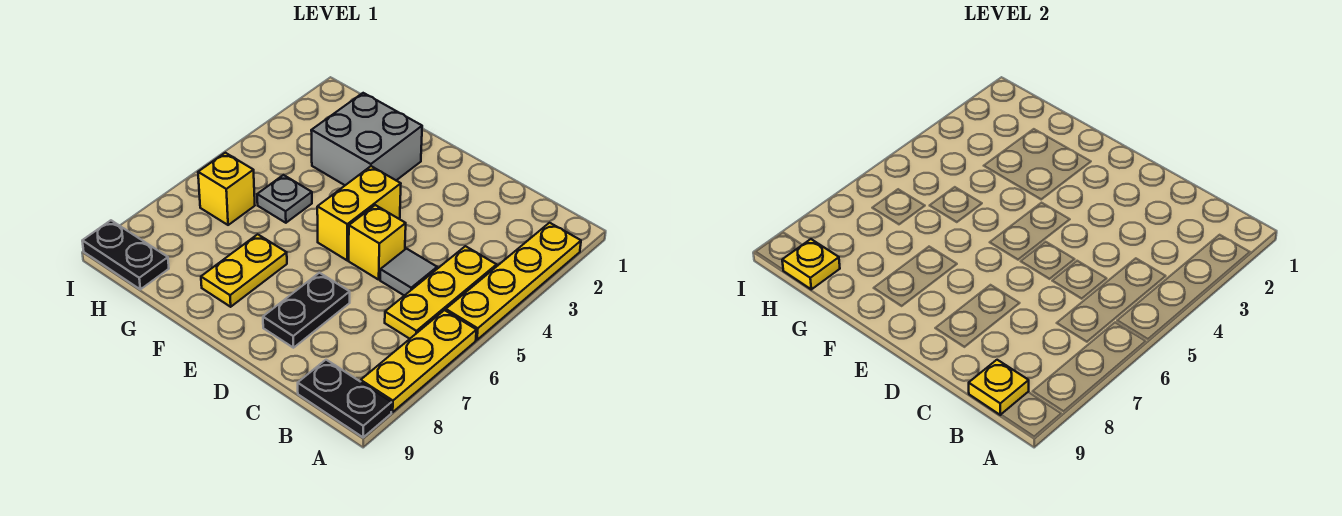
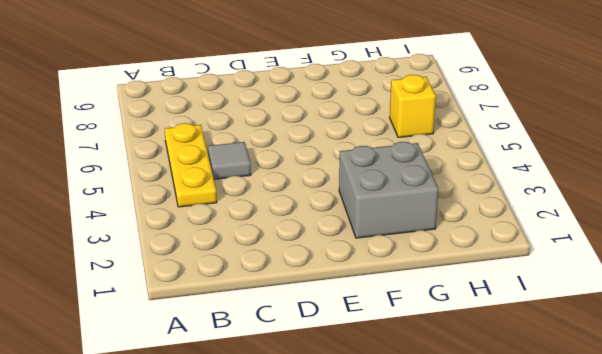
none -> yellow 1x4 plate [446,223,581,340]
none -> yellow 1x3 plate [361,310,476,412]
none -> black 1x2 plate [298,360,392,437]

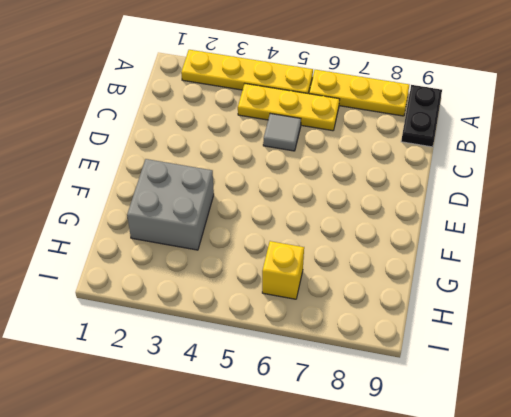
none -> yellow 1x1 brick [349,205,406,280]
none -> black 1x2 plate [263,273,350,348]
none -> yellow 1x2 brick [317,166,401,260]

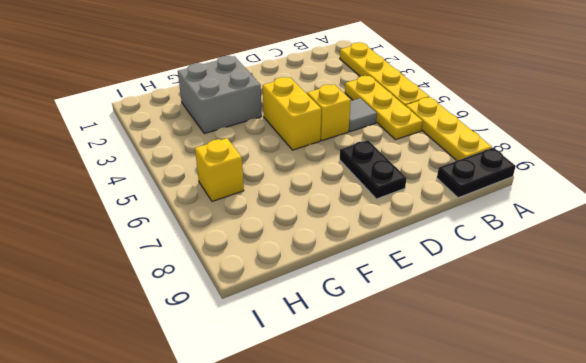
none -> yellow 1x2 plate [201,234,287,307]
none -> grey 1x1 plate [257,175,312,223]
none -> black 1x2 plate [82,220,169,289]

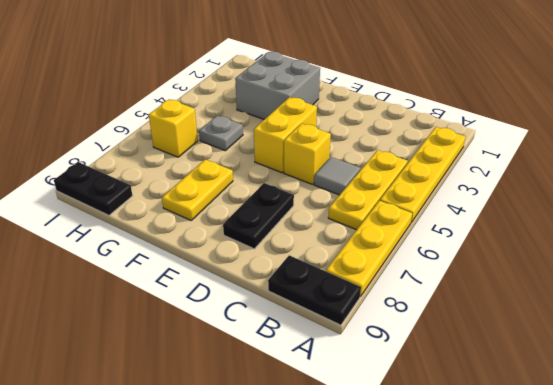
none -> yellow 1x1 plate [969,360,1029,415]
none -> yellow 1x1 plate [782,239,840,289]

